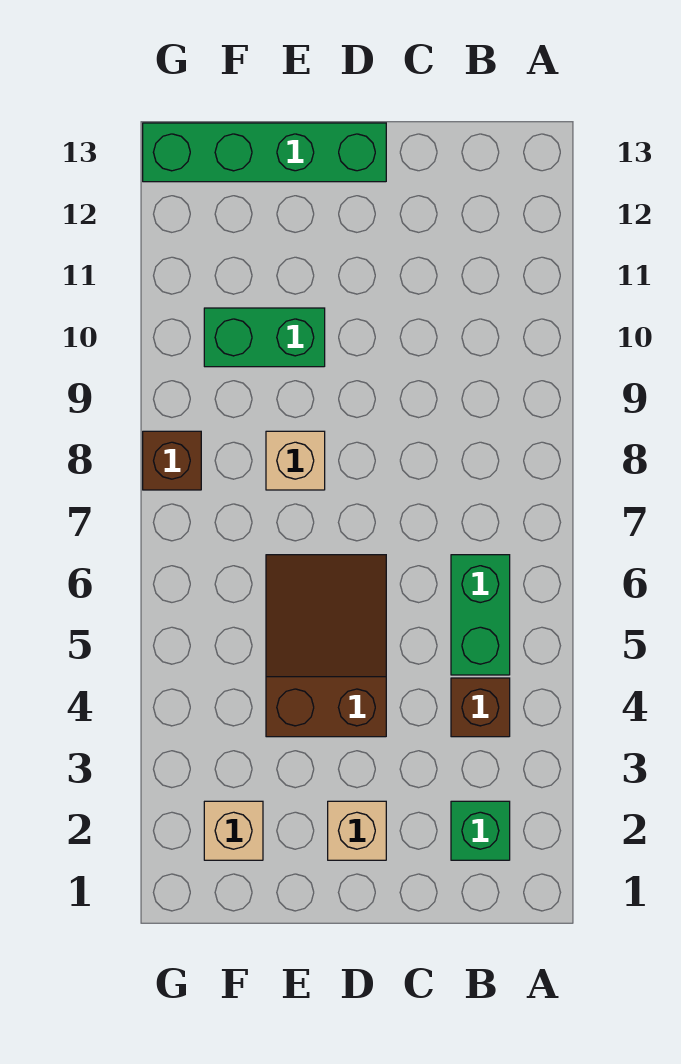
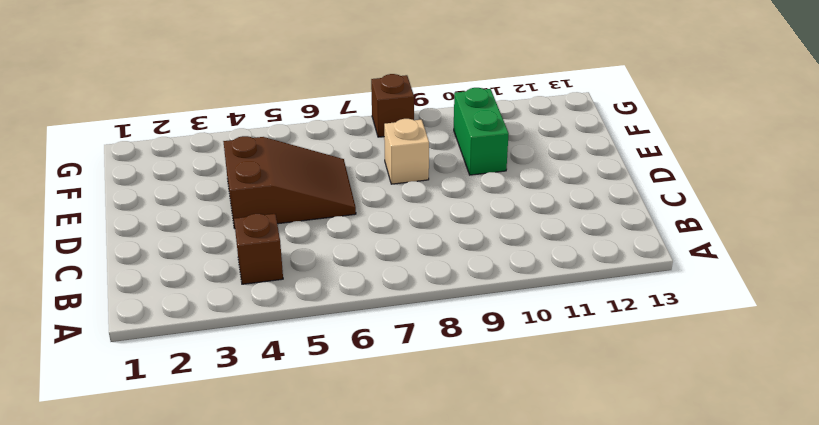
none -> green 1x1 brick [451,801,510,860]
none -> green 1x2 brick [451,555,510,675]

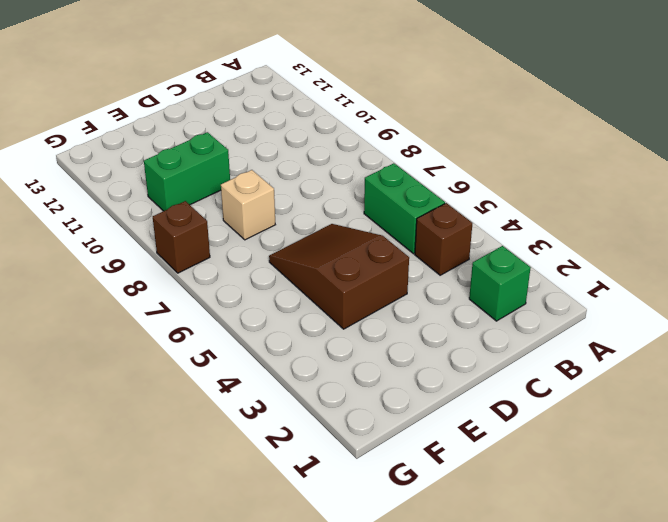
none -> tan 1x1 brick [328,801,386,860]
none -> green 1x4 brick [143,123,386,182]

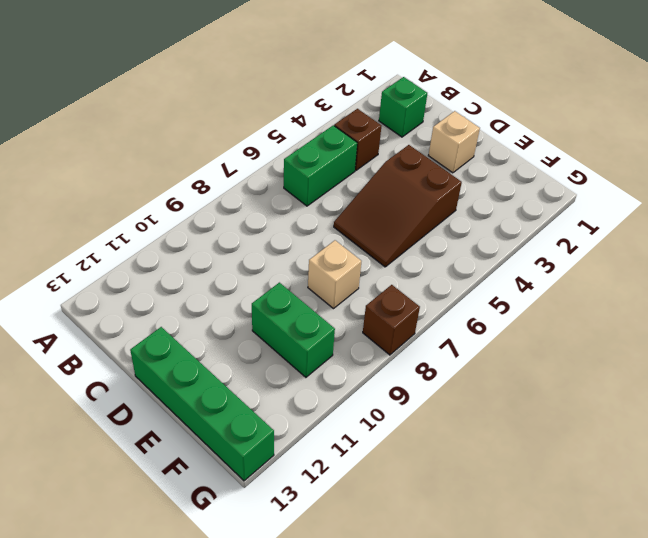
none -> tan 1x1 brick [204,801,263,860]

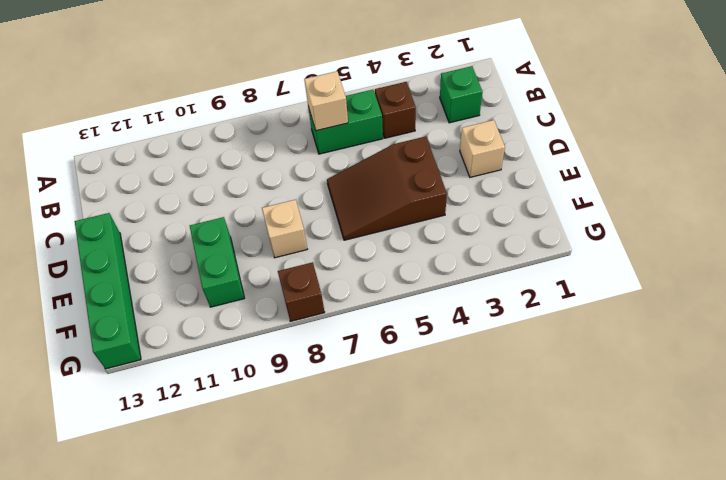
tan 1x1 brick [304,71,348,131] -> tan 1x1 brick moved to [204,801,263,860]

